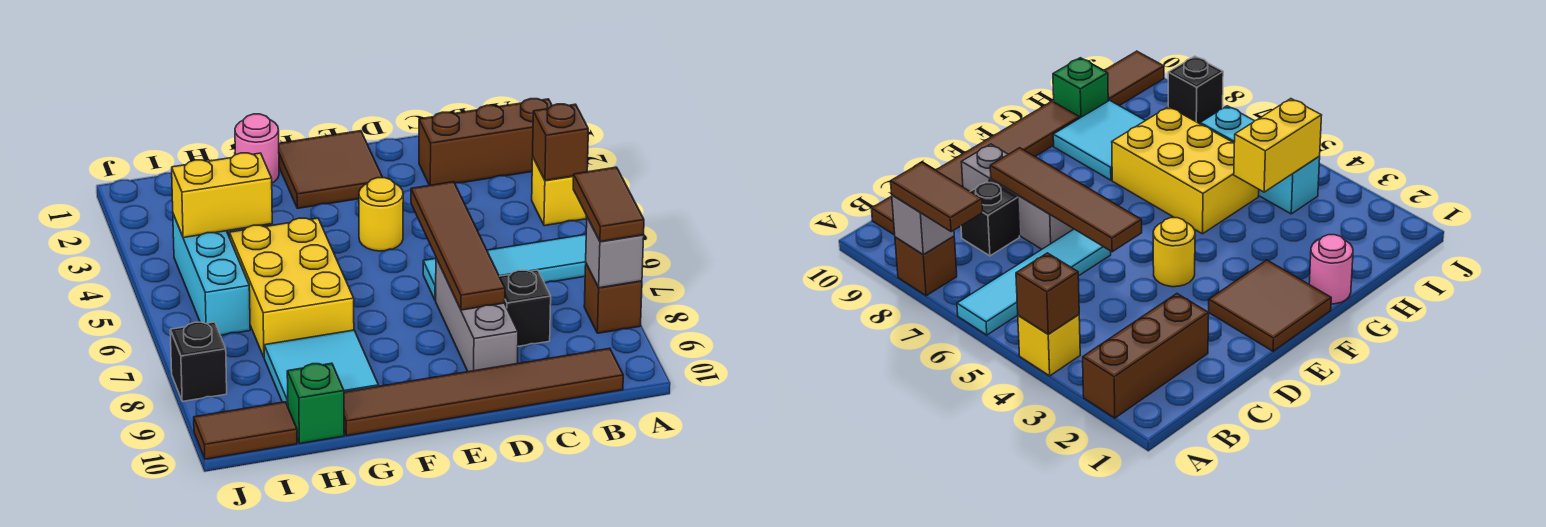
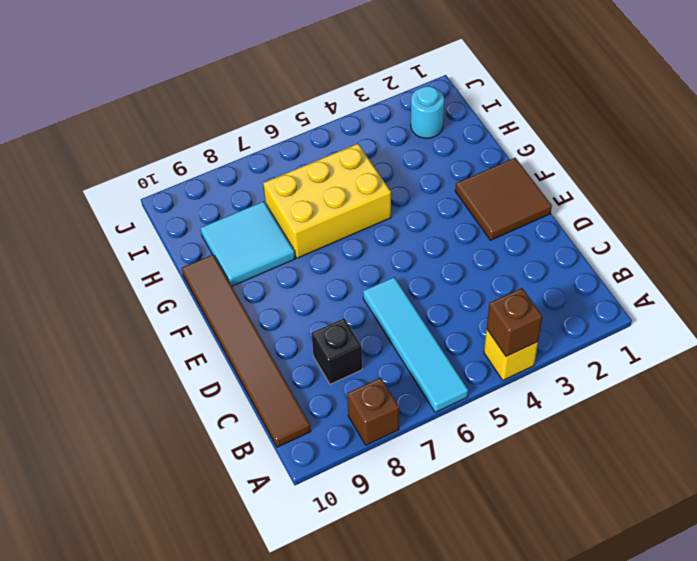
cyan 1x1 round brick [411,86,444,138] -> none
none -> brown 1x3 brick [419,99,552,185]
none -> grey 1x3 brick [436,258,518,372]
none -> yellow 1x1 round brick [359,178,403,251]

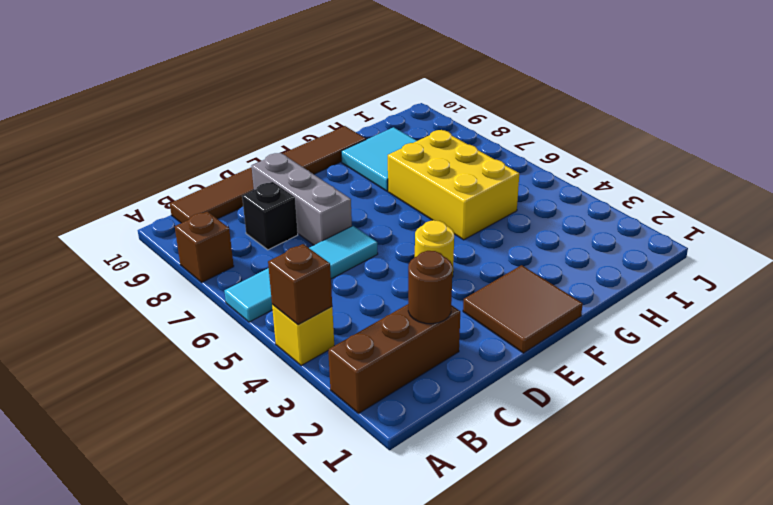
brown 1x1 round brick [408,251,453,324] -> none
none -> pink 1x1 round brick [235,114,279,183]
none -> green 1x1 brick [287,363,344,444]
none -> cyan 1x3 brick [173,214,250,335]

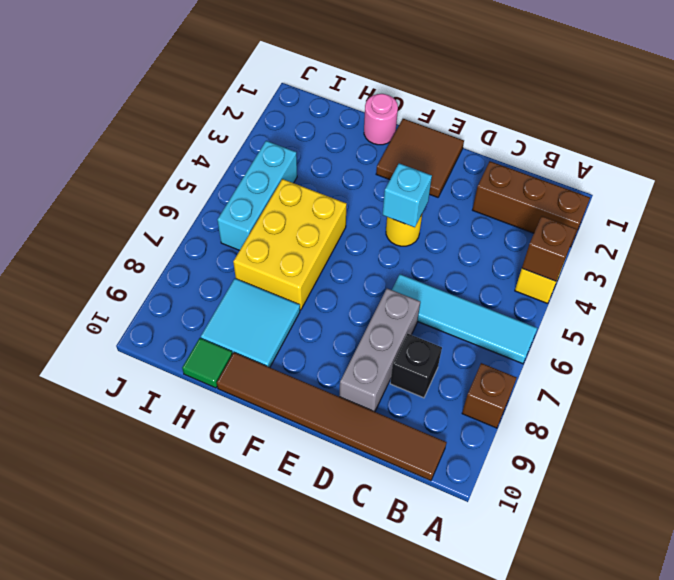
cyan 1x1 brick [383,163,432,227] -> none
green 1x1 tile [182,338,232,388] -> green 1x1 brick [287,363,344,444]
none -> brown 1x2 tile [194,402,297,459]
none -> black 1x1 brick [170,322,227,401]
none -> grey 1x1 brick [586,217,644,288]

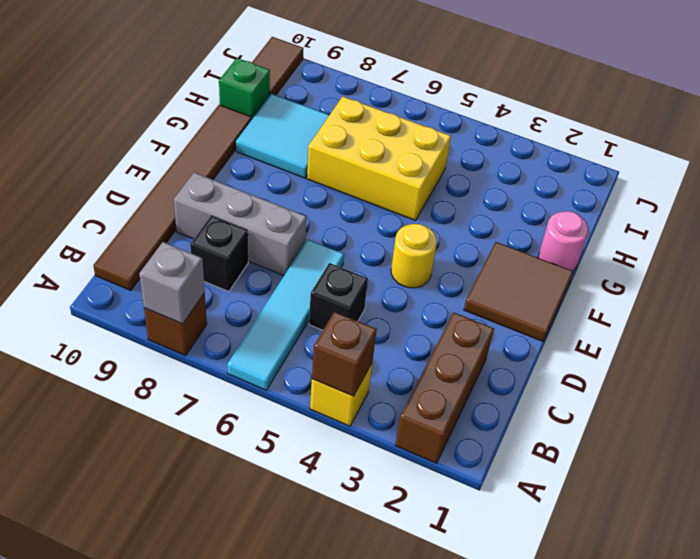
black 1x1 brick [309,263,368,330] -> black 1x1 brick moved to [170,322,227,401]
none -> cyan 1x3 brick [173,214,250,335]
none -> brown 1x4 tile [411,182,505,310]
none -> yellow 1x2 brick [172,153,272,238]

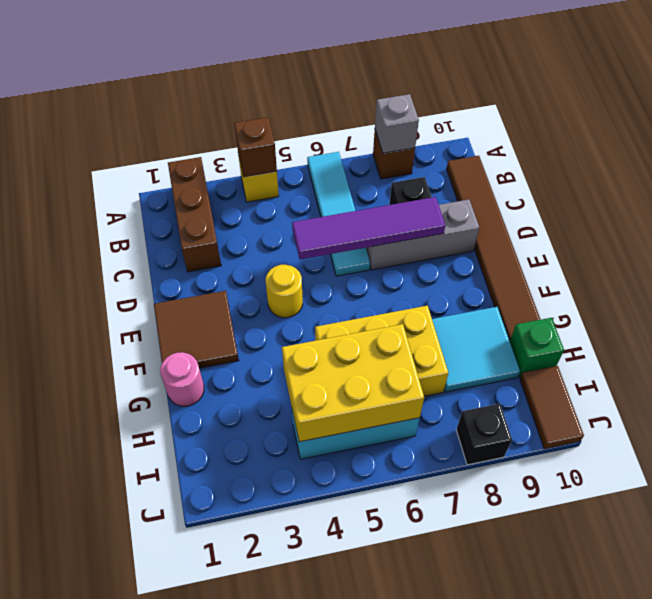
purple 1x4 tile [292,197,445,259] -> brown 1x4 tile [411,182,505,310]
yellow 2x3 brick [282,324,424,442] -> yellow 1x2 brick [172,153,272,238]
none -> brown 1x2 tile [573,167,644,242]

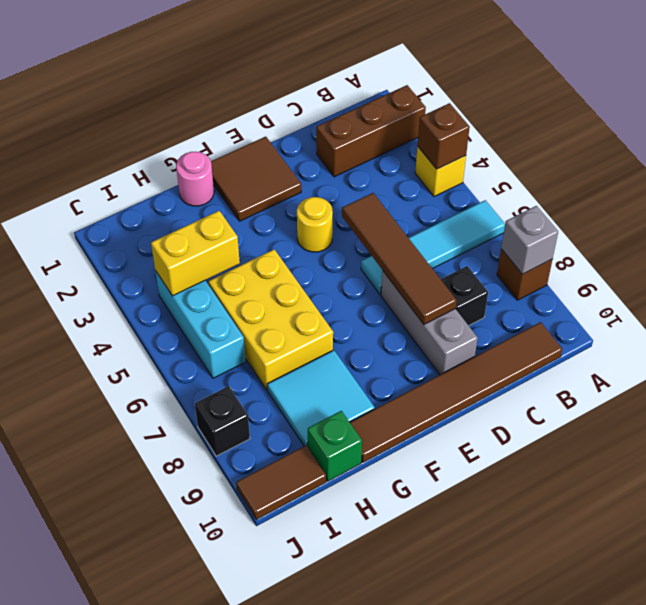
none -> brown 1x2 tile [573,167,644,242]

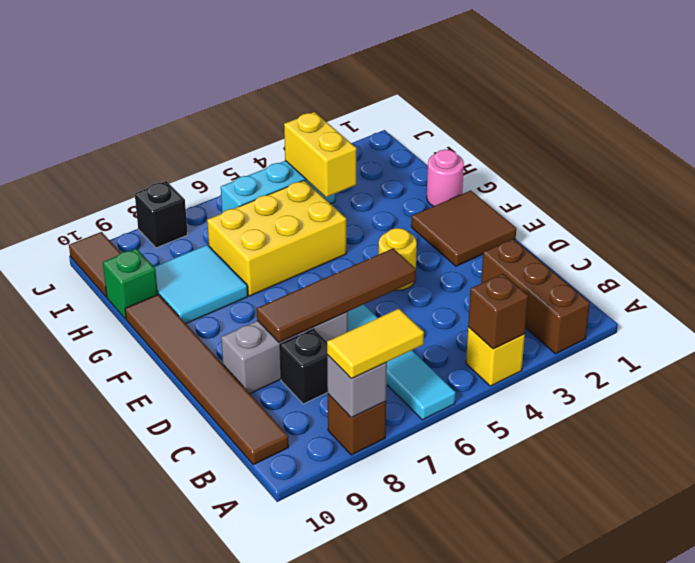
yellow 1x2 tile [327,309,424,379] -> brown 1x2 tile [573,167,644,242]

